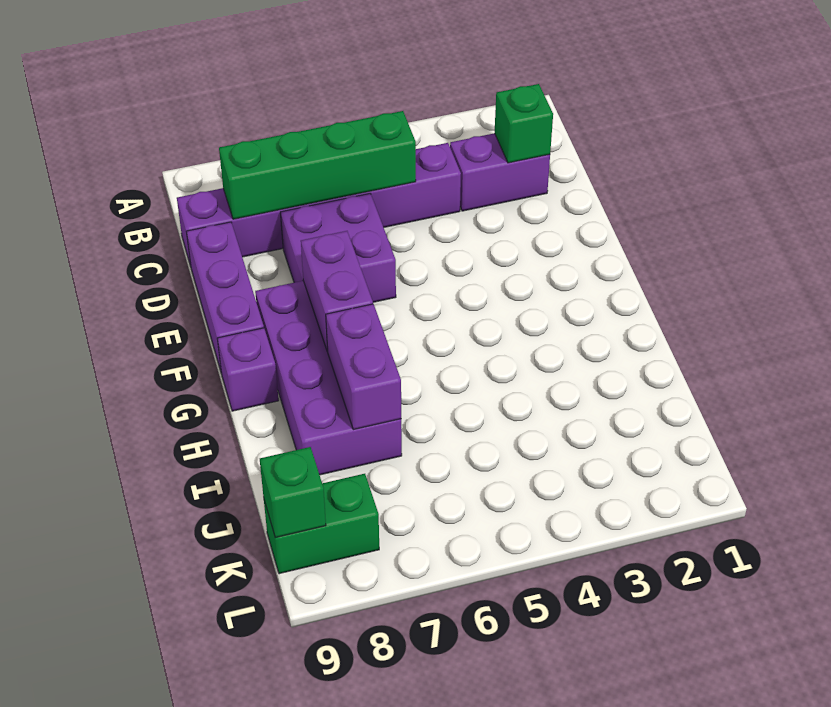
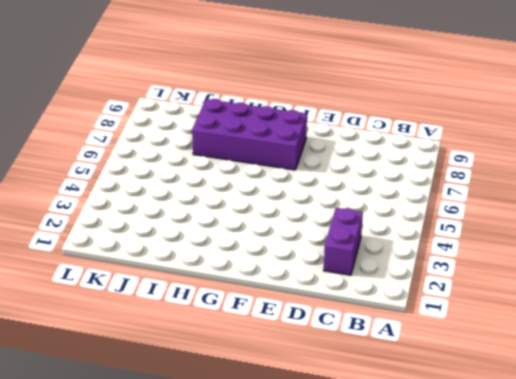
none -> purple 1x6 brick [177,143,461,266]
none -> purple 2x2 brick [280,193,396,302]
none -> purple 1x3 brick [186,222,264,371]

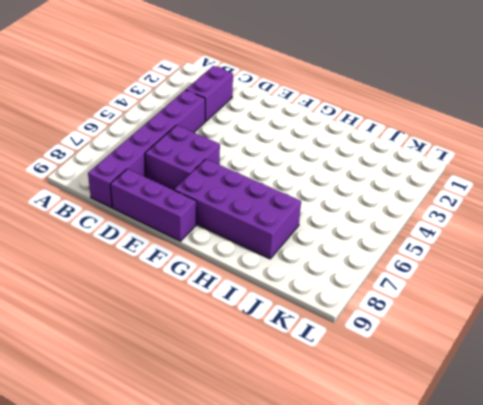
none -> purple 1x1 brick [217,328,279,411]
none -> green 1x2 brick [264,474,379,574]
none -> green 1x1 brick [495,84,553,163]

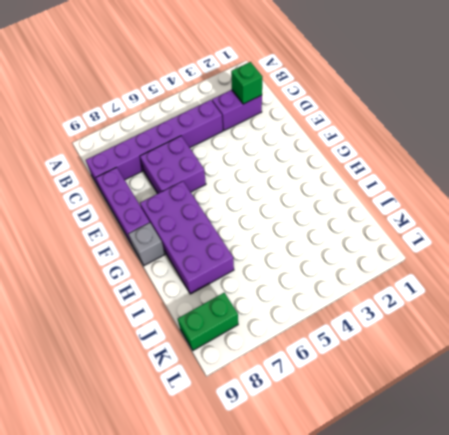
grey 1x1 brick [128,223,165,266] -> purple 1x1 brick [217,328,279,411]
none -> green 1x4 brick [219,111,416,219]
none -> purple 1x2 brick [301,231,373,351]
none -> purple 1x2 brick [326,304,401,430]

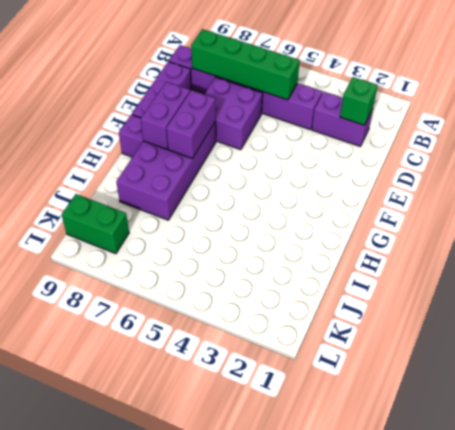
purple 1x2 brick [141,82,190,149] -> purple 1x2 brick moved to [326,304,401,430]
none -> green 1x1 brick [260,447,326,538]

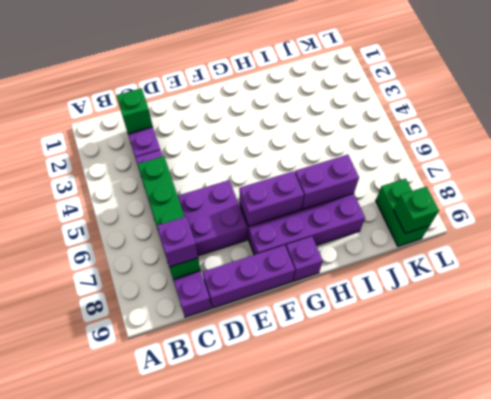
purple 1x1 brick [157,217,198,267] -> none

